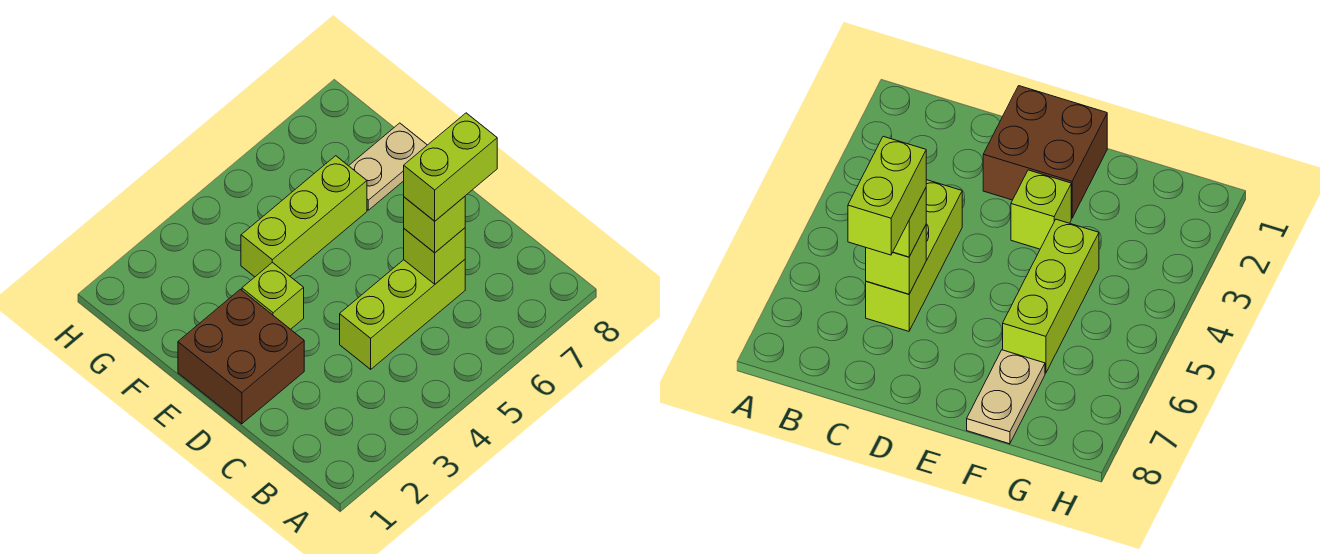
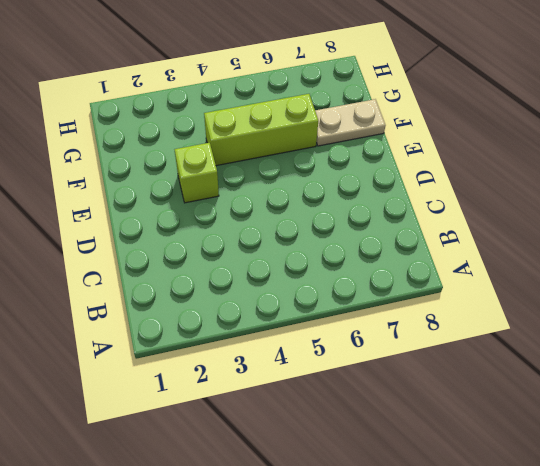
none -> lime 1x3 brick [340,260,465,369]
none -> brown 2x2 brick [178,289,304,424]

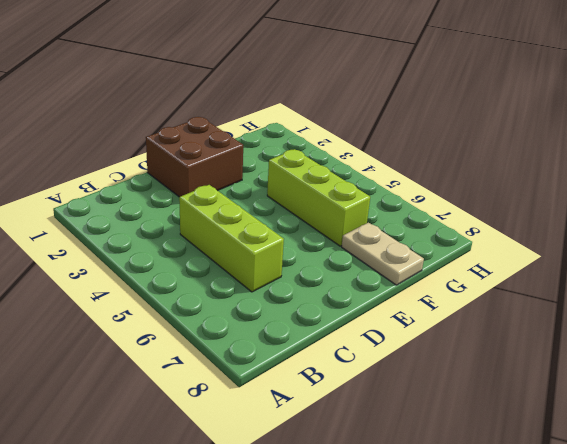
none -> lime 1x1 brick [242,262,304,329]
none -> lime 1x1 brick [404,228,465,284]

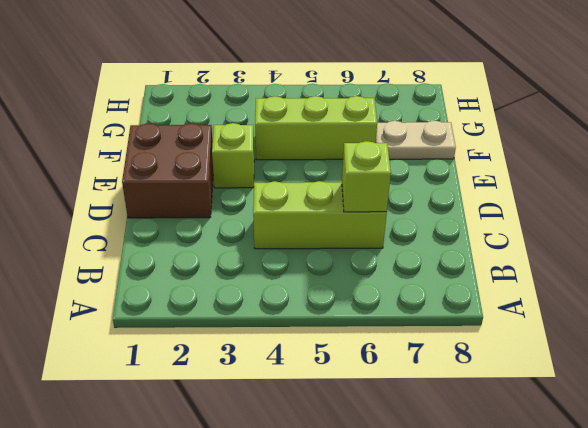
none -> lime 1x1 brick [404,197,465,253]
none -> lime 1x2 brick [404,113,497,221]

